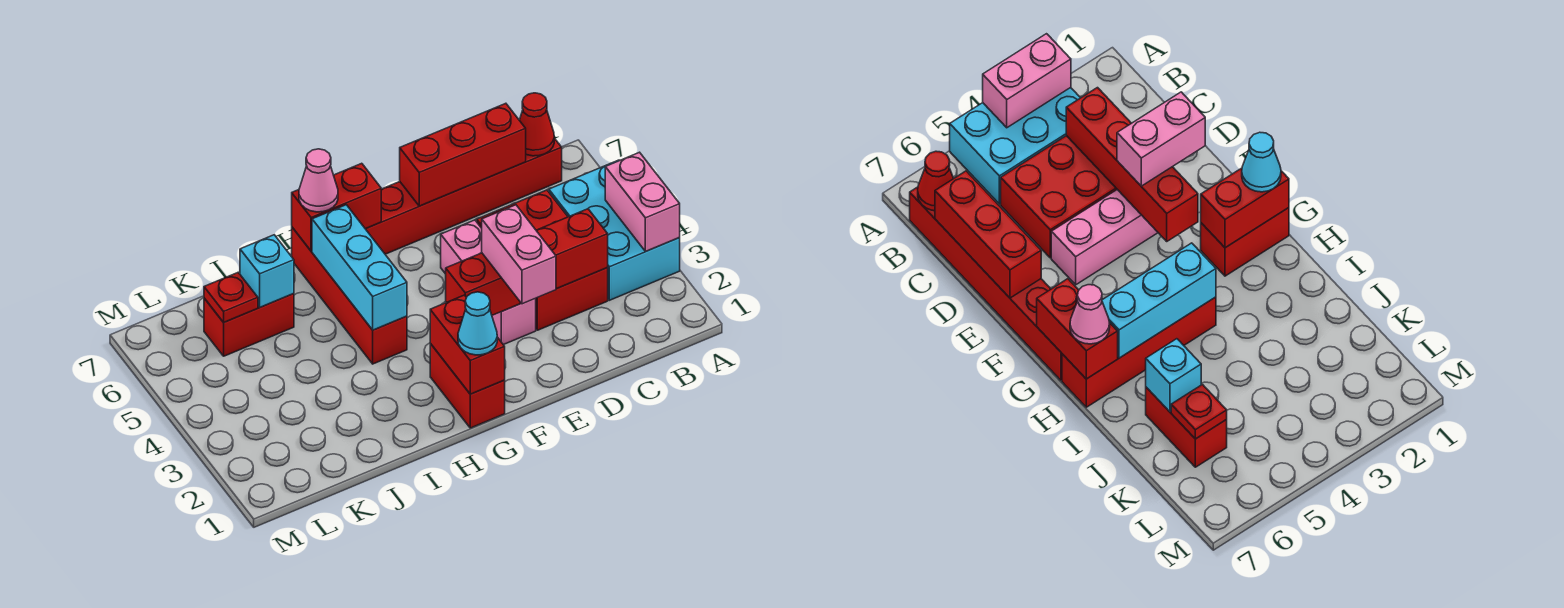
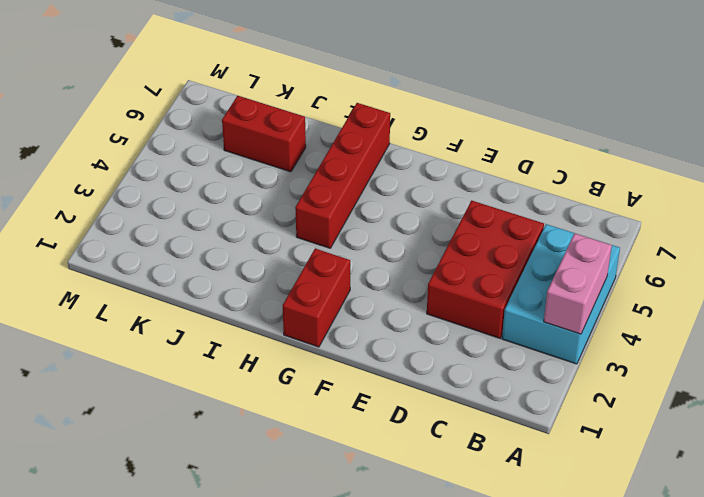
none -> red 1x6 brick [366,138,562,254]
none -> pink 1x3 brick [441,220,536,345]
none -> red 1x1 cone [519,93,554,156]

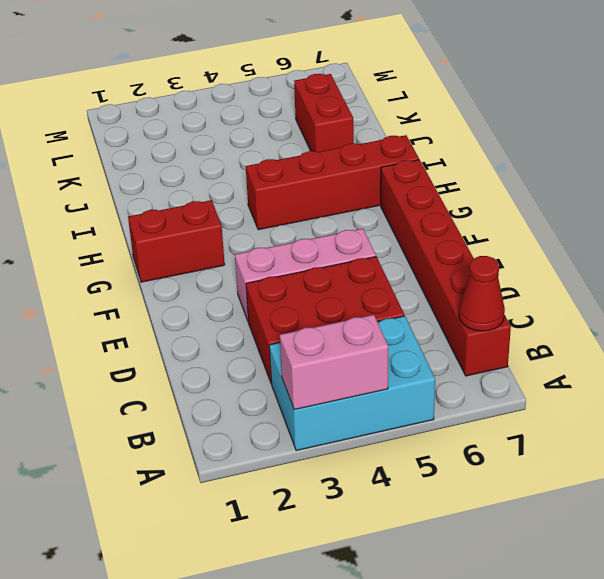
none -> red 1x4 brick [446,209,608,315]
none -> red 1x3 brick [400,103,526,206]
none -> red 1x2 brick [430,295,505,394]

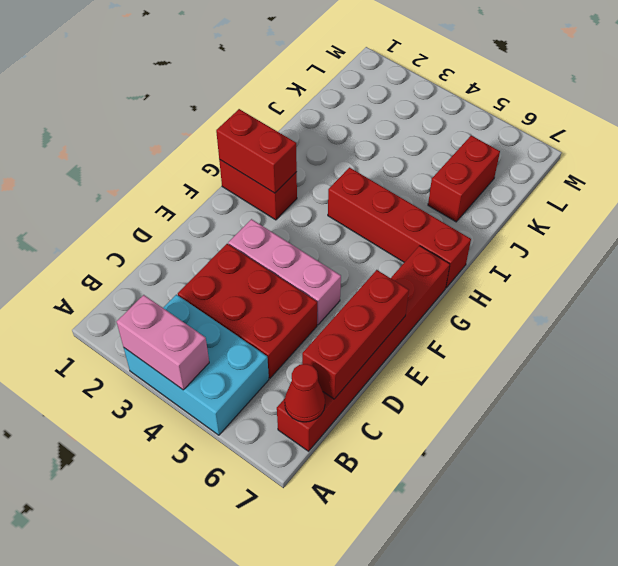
none -> red 1x4 brick [446,209,608,315]
none -> red 1x2 brick [292,163,381,251]
none -> cyan 1x3 brick [312,205,407,330]

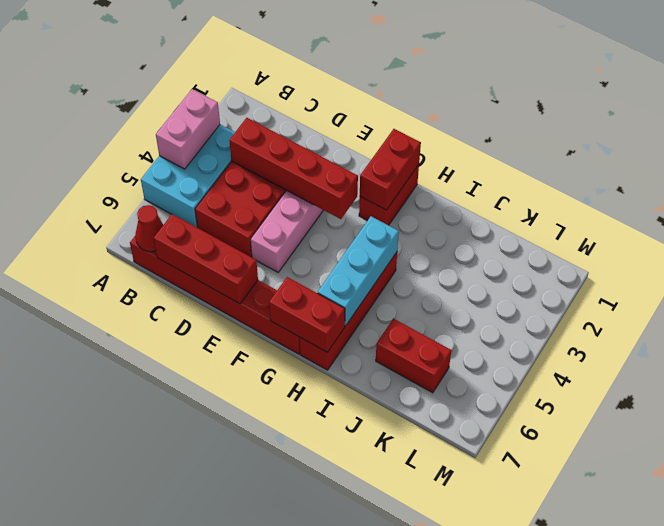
none -> cyan 1x1 brick [240,235,294,307]
none -> red 1x1 plate [204,273,258,322]
none -> pink 1x2 brick [482,205,556,304]

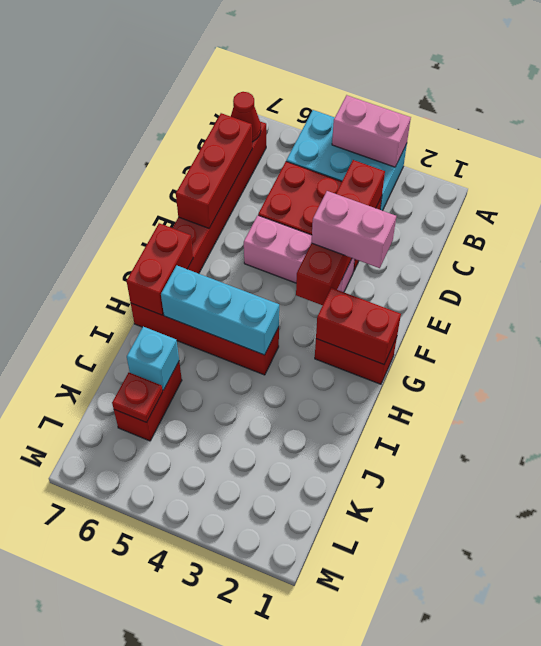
none -> cyan 1x1 cone [458,292,497,355]
none -> pink 1x1 cone [299,149,338,212]

